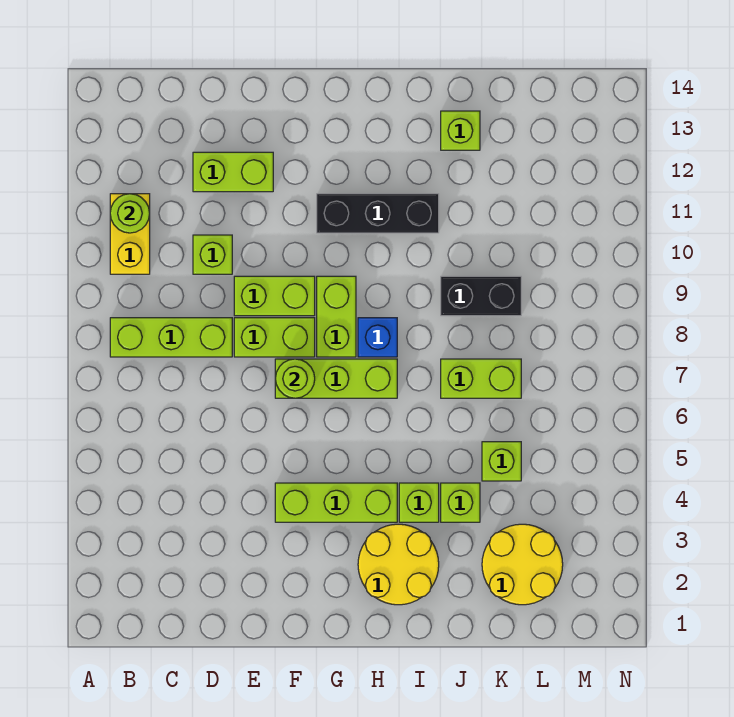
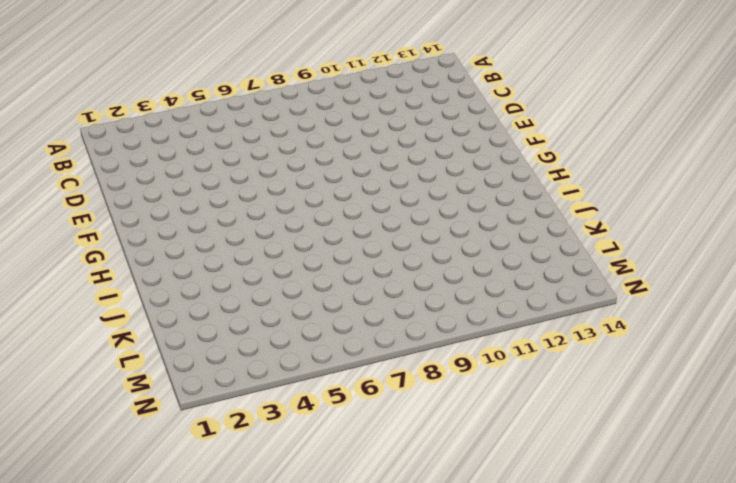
none -> lime 1x3 brick [110,318,232,357]
none -> yellow 1x2 brick [110,194,150,274]
none -> lime 1x1 brick [193,235,232,274]

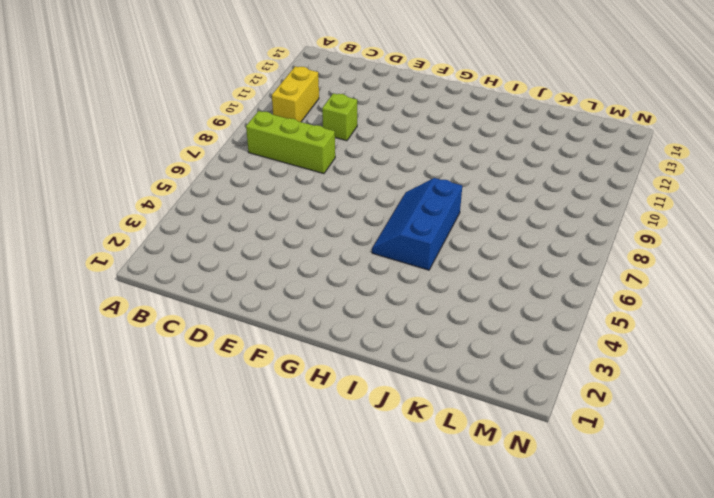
blue 2x3 slope [372,178,462,270] -> lime 1x3 brick [275,359,397,398]
none -> lime 1x2 brick [193,152,273,192]
none -> lime 1x2 brick [234,318,315,357]
none -> lime 1x2 brick [234,276,315,316]

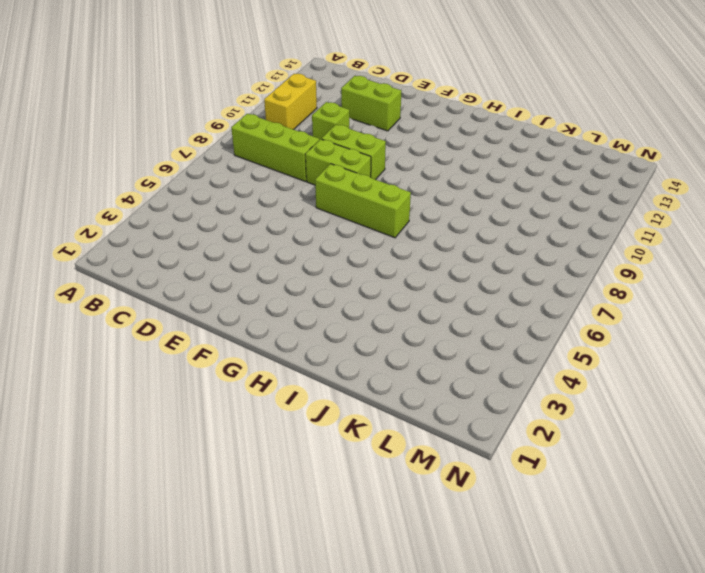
none -> lime 1x3 brick [275,483,397,522]
none -> lime 1x2 brick [317,276,356,357]
none -> black 1x3 brick [317,194,439,233]

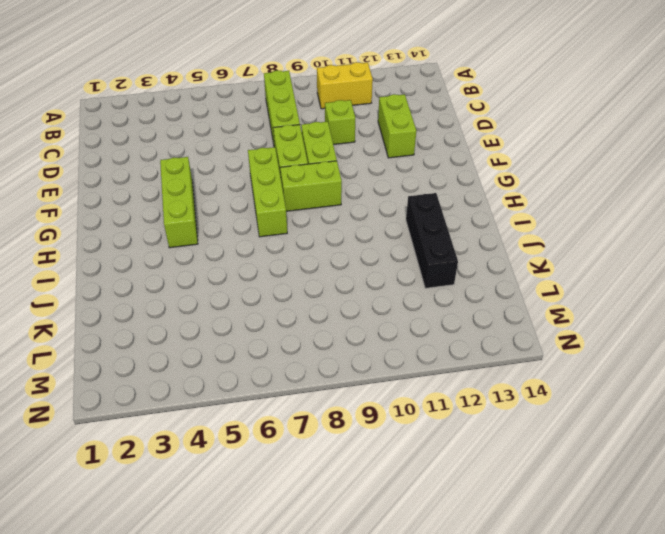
black 1x3 brick [406,193,458,288] -> black 1x3 brick moved to [317,194,439,233]
none -> yellow 2x2 round brick [358,524,439,605]
none -> blue 1x1 brick [358,318,397,357]
none -> lime 1x1 brick [399,483,439,522]

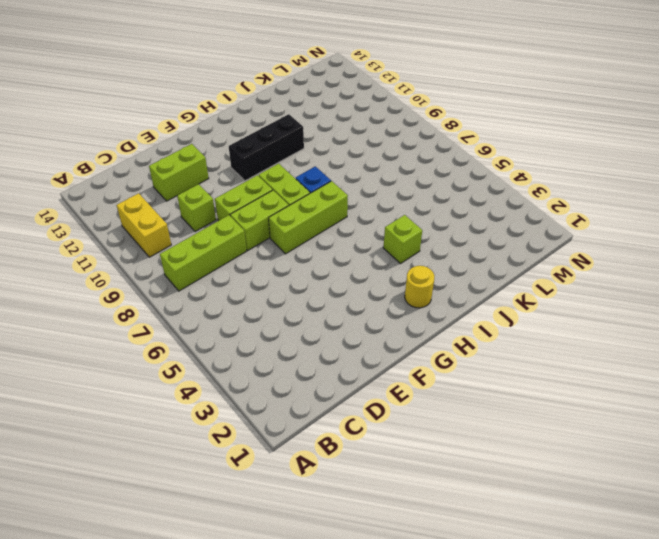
yellow 1x1 round brick [405,266,435,308] -> yellow 2x2 round brick [358,524,439,605]
none -> lime 1x3 brick [275,483,397,522]
none -> lime 1x1 brick [441,483,480,522]
none -> lime 1x2 brick [441,359,521,398]

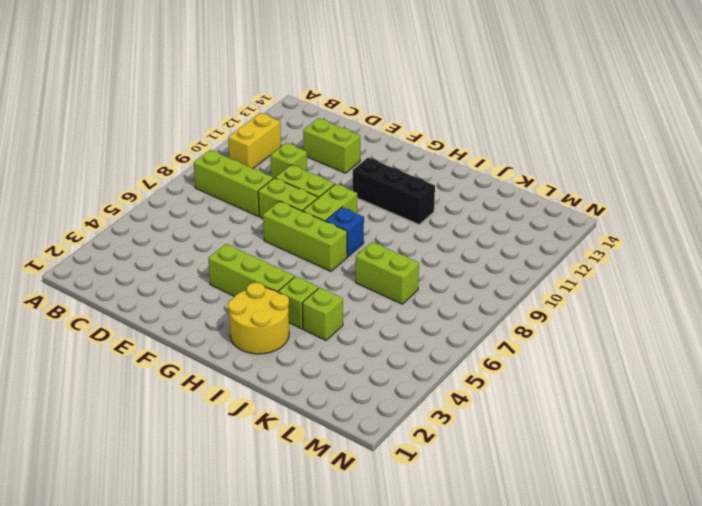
none -> black 1x2 brick [441,276,521,316]
none -> lime 1x1 brick [441,111,480,150]
none -> yellow 2x2 round brick [482,524,563,605]

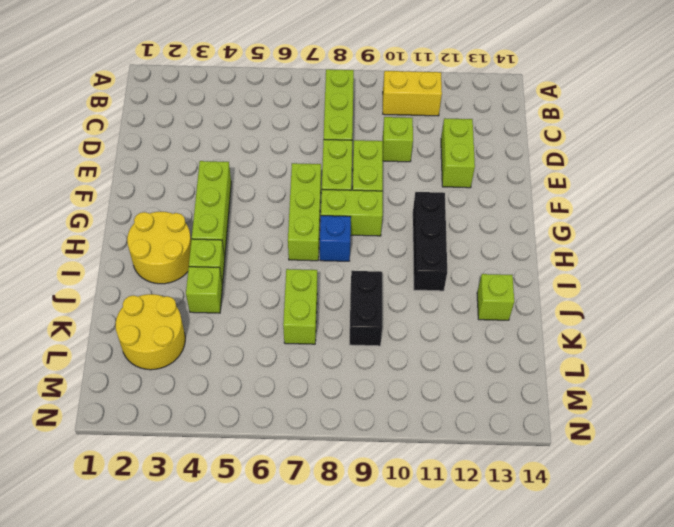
none -> lime 1x1 brick [482,442,521,481]
none -> lime 1x1 round brick [110,194,150,233]
none -> lime 1x1 round brick [275,359,315,398]

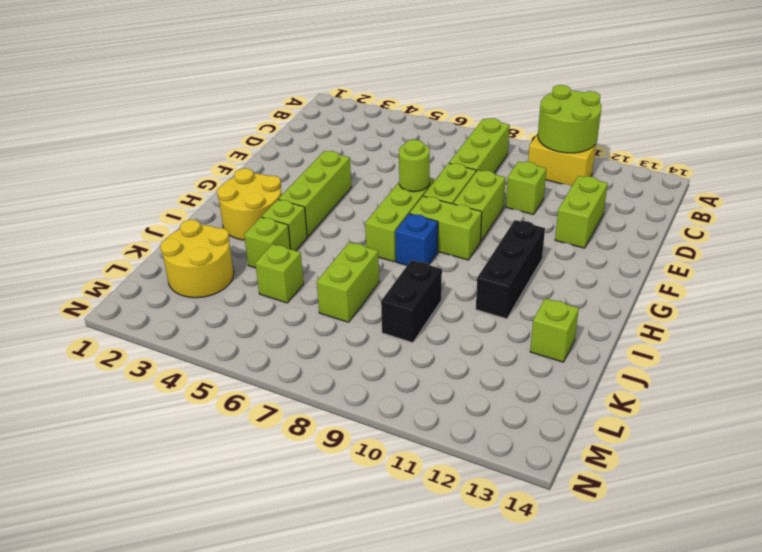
lime 2x2 round brick [538,85,601,153] -> lime 1x1 round brick [110,194,150,233]

